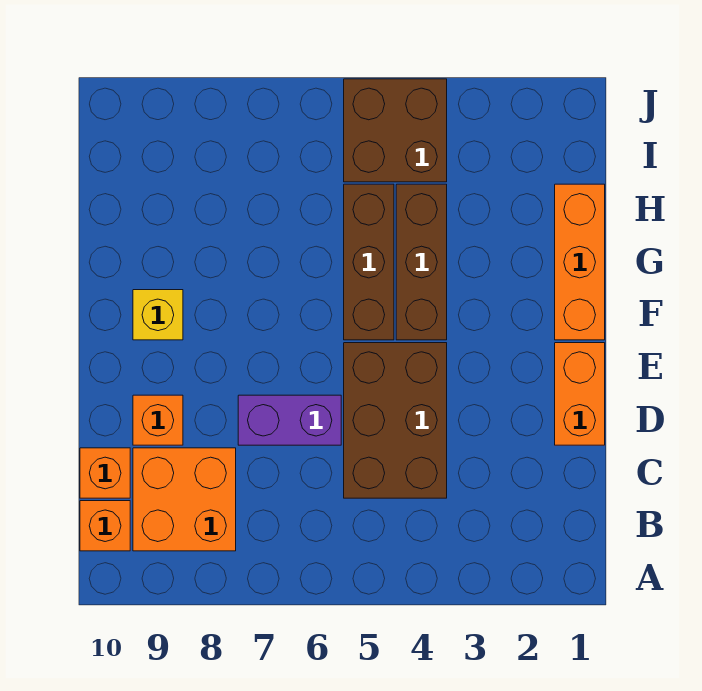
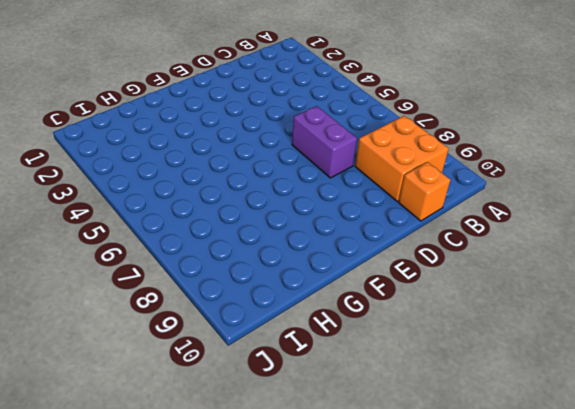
none -> orange 1x1 brick [80,501,130,551]
none -> brown 2x3 brick [344,343,447,498]
none -> orange 1x2 brick [555,343,605,445]

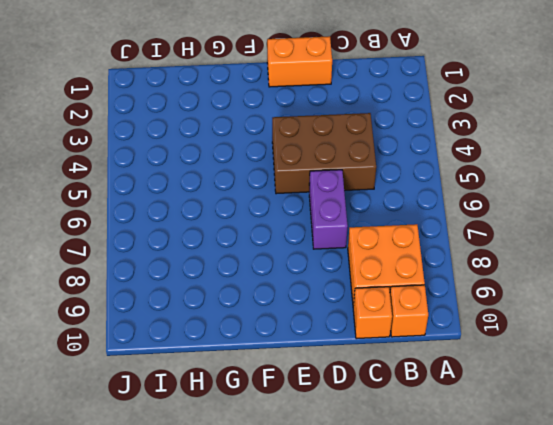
none -> orange 1x1 brick [133,395,183,445]
none -> orange 1x3 brick [555,184,605,340]
none -> brown 1x3 brick [396,184,447,340]

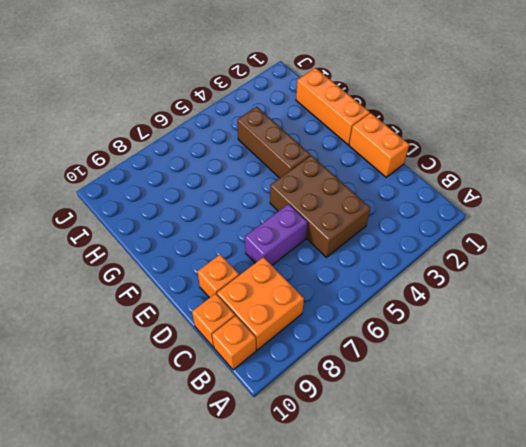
none -> brown 1x3 brick [344,184,394,340]
none -> yellow 1x1 brick [133,290,183,340]
none -> brown 2x2 brick [344,79,447,182]

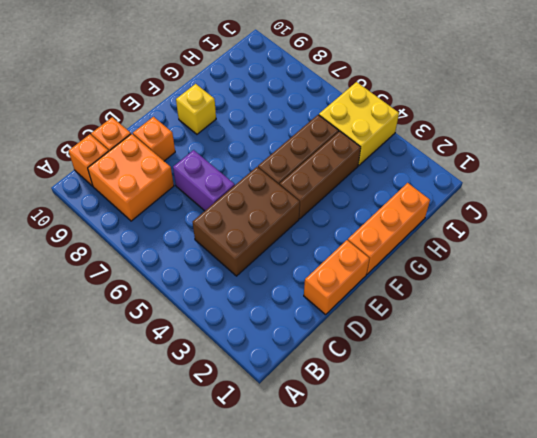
yellow 2x2 brick [319,82,399,166] -> brown 2x2 brick [344,79,447,182]

